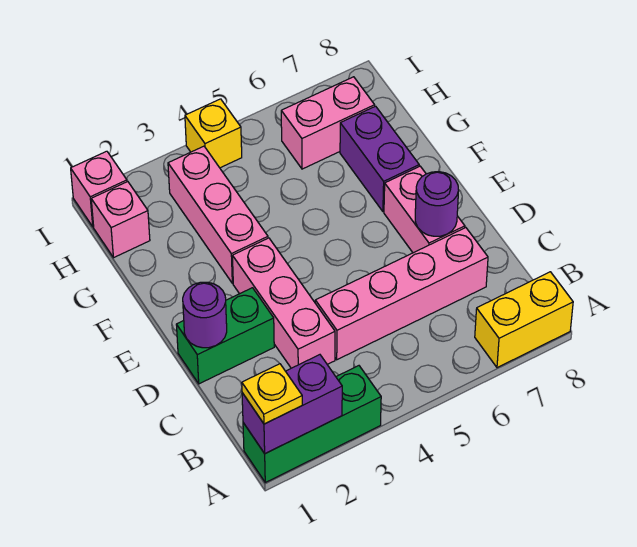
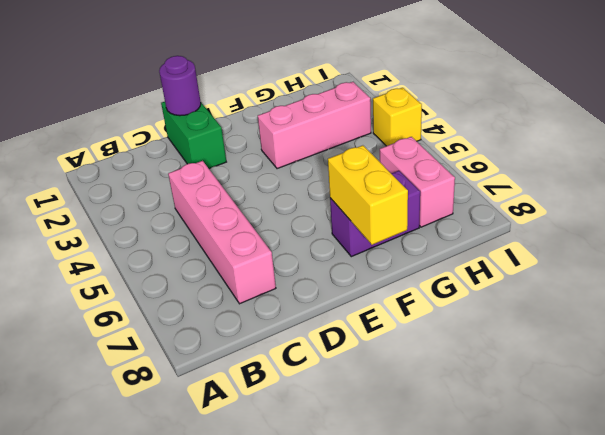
yellow 1x2 brick [328,145,408,245] -> yellow 1x2 brick moved to [475,272,573,368]
none -> green 1x3 brick [243,366,381,482]
none -> pink 1x3 brick [232,238,335,368]
none -> pink 1x2 brick [384,166,465,253]

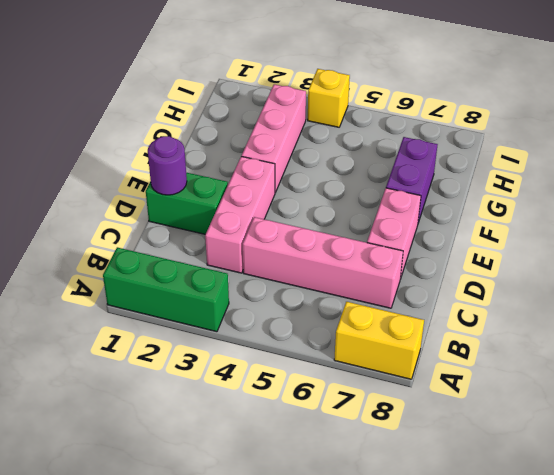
none -> pink 1x1 brick [91,182,150,258]
none -> pink 1x2 brick [281,77,375,169]
none -> pink 1x1 brick [71,151,127,227]

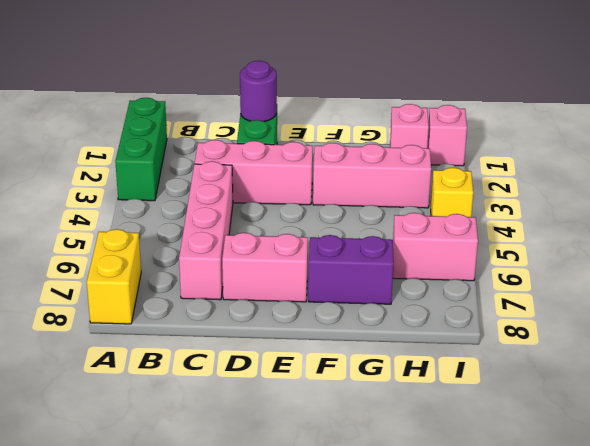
pink 1x2 brick [393,213,478,281] -> pink 1x2 brick turned to [281,77,375,169]
none -> purple 1x2 brick [242,355,342,454]
none -> purple 1x1 round brick [415,172,459,236]
none -> yellow 1x1 plate [242,364,302,424]

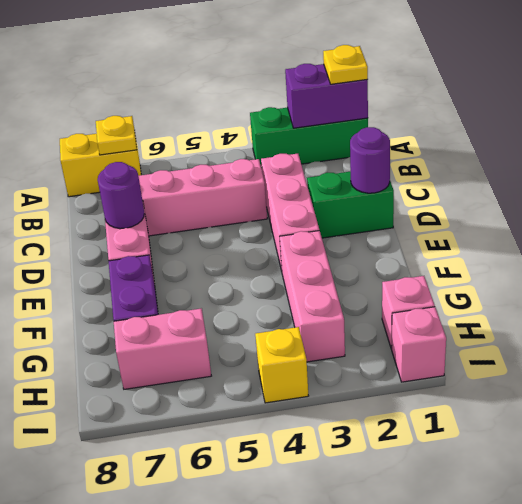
yellow 1x1 plate [96,116,137,155] -> none

